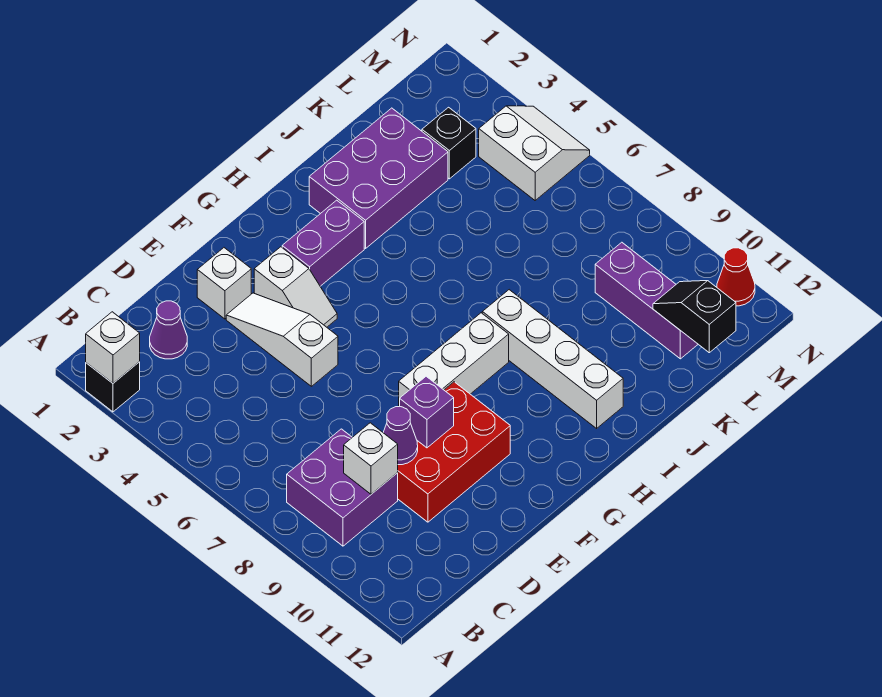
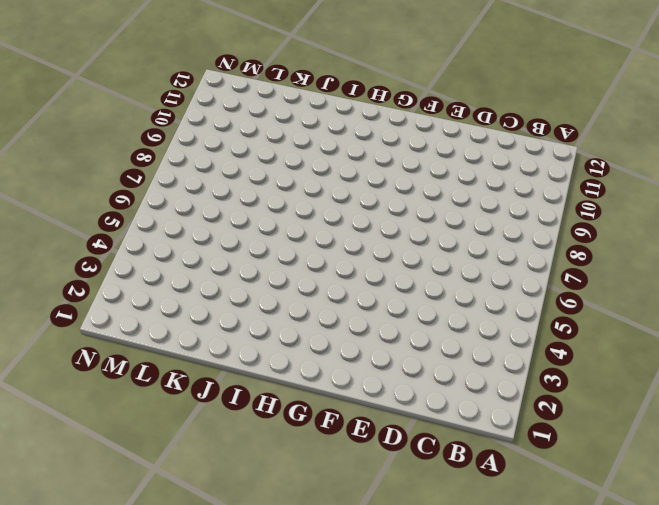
none -> black 1x1 brick [86,362,140,412]
none -> purple 2x2 brick [287,429,398,546]
none -> purple 1x1 cone [150,301,187,359]

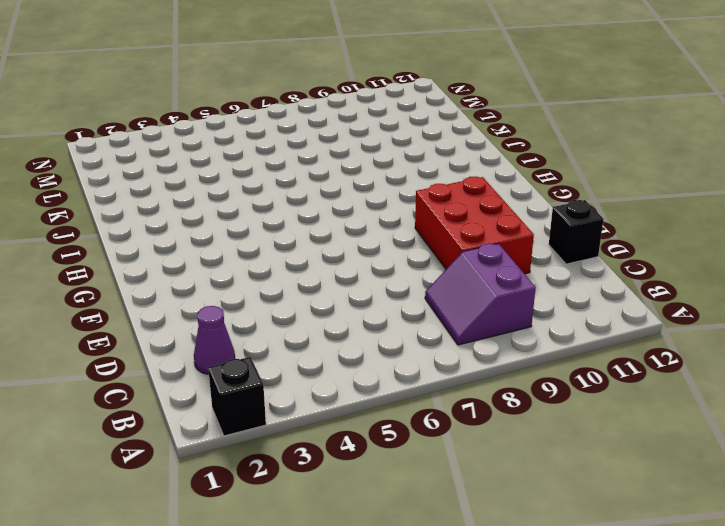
purple 2x2 slope [425,243,536,345] -> purple 2x2 brick [287,429,398,546]
black 1x1 brick [549,200,604,264] -> black 1x1 brick moved to [422,107,476,179]
none -> white 1x1 brick [197,248,251,319]
none -> white 1x3 slope [226,293,338,386]
none -> white 1x2 slope [254,247,337,327]

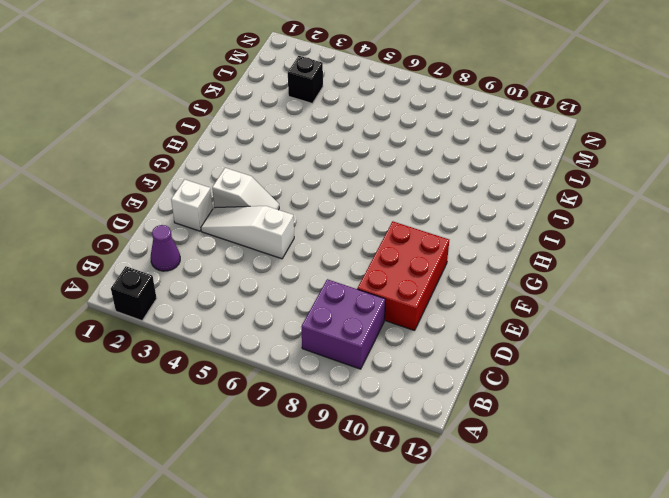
none -> white 1x3 brick [399,313,509,407]
none -> purple 1x2 brick [282,200,364,286]
none -> purple 2x3 brick [309,108,448,248]

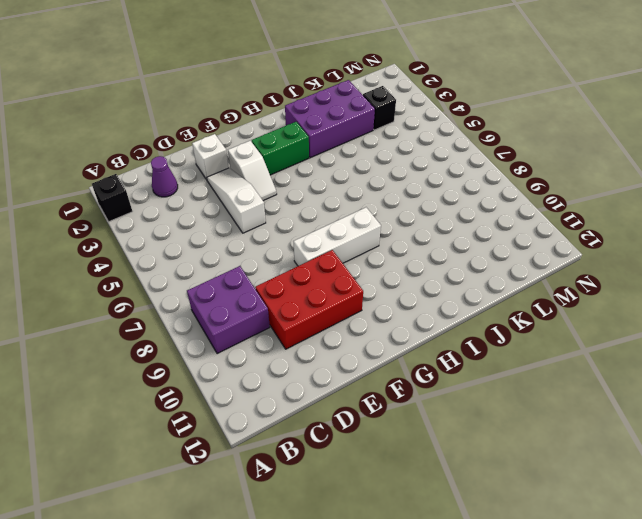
green 1x2 brick [252,122,309,175] -> purple 1x2 brick [282,200,364,286]
none -> white 1x4 brick [482,290,623,428]
none -> purple 1x3 brick [595,242,698,359]
none -> white 2x2 slope [479,106,590,200]

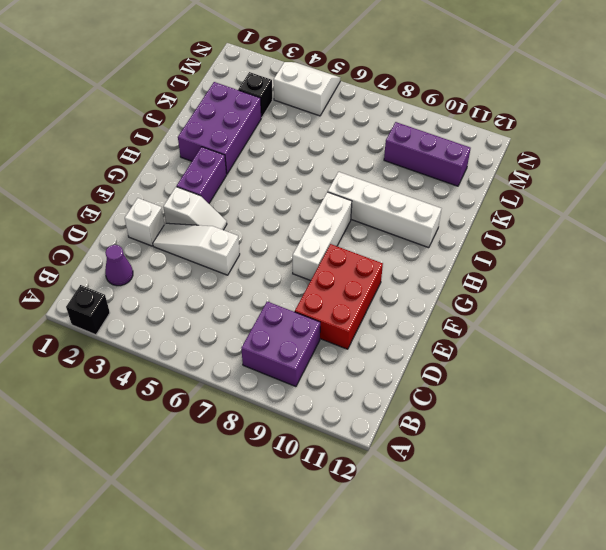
none -> red 1x1 cone [717,248,755,306]
none -> white 1x1 brick [86,312,140,383]
none -> white 1x1 brick [344,423,398,494]

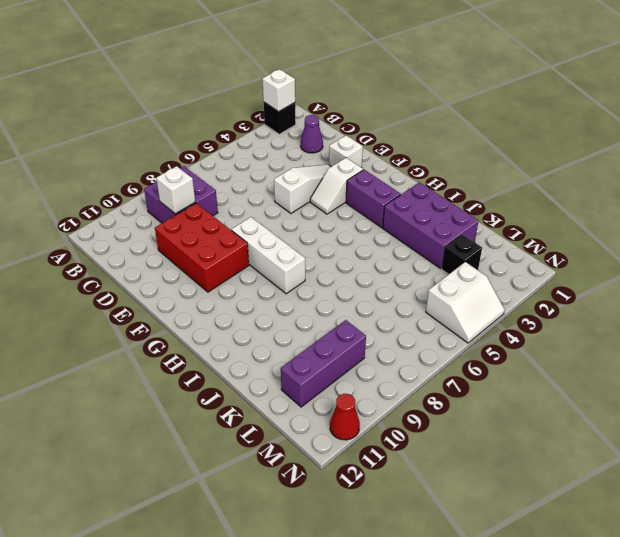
none -> white 1x4 brick [482,290,623,428]
none -> purple 1x1 cone [383,407,418,465]
none -> purple 1x1 brick [400,376,454,448]

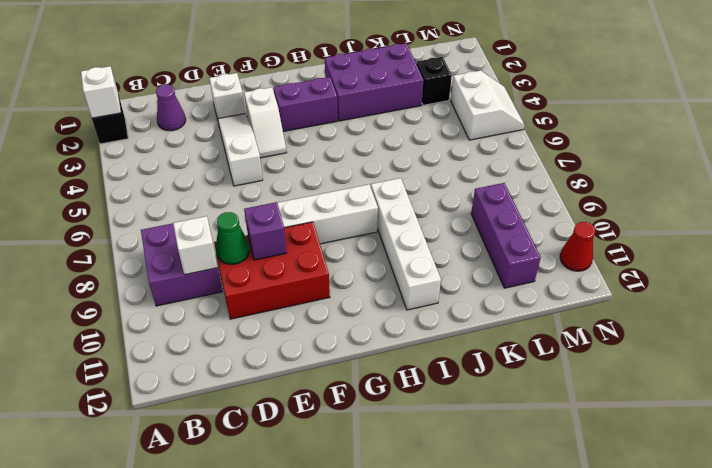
green 1x1 cone [215,212,249,264] -> purple 1x1 cone [383,407,418,465]
none -> black 1x2 slope [653,281,736,353]

